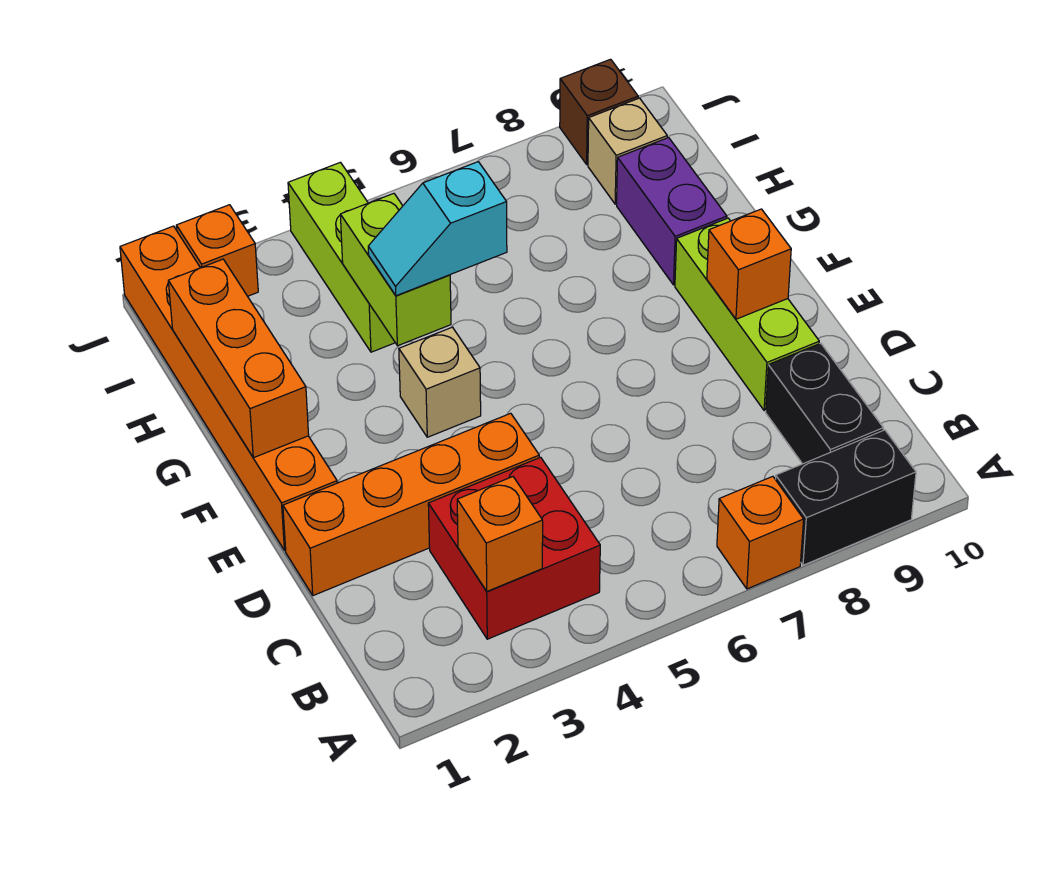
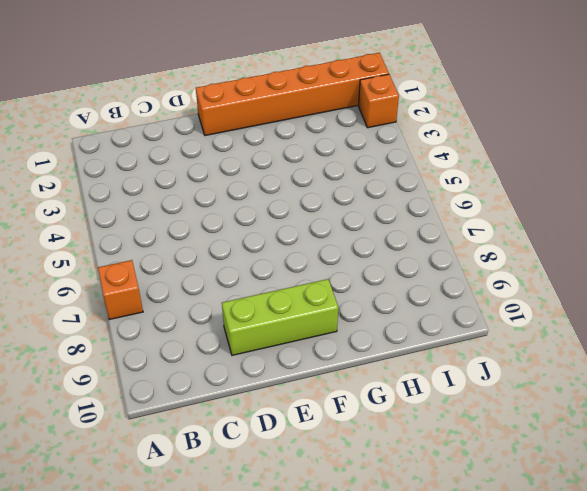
none -> black 1x2 brick [775,430,916,565]
none -> red 2x2 brick [428,457,600,639]
none -> black 1x2 brick [766,343,883,464]

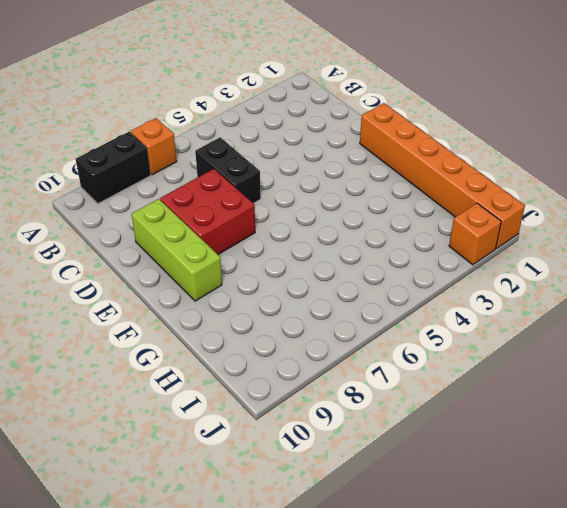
black 1x2 brick [195,137,261,203] -> black 1x2 brick moved to [766,343,883,464]
red 2x2 brick [160,169,255,254] -> red 2x2 brick moved to [428,457,600,639]
none -> orange 1x4 brick [283,413,539,596]
none -> tan 1x1 brick [399,327,481,437]
none -> purple 1x2 brick [617,138,727,285]

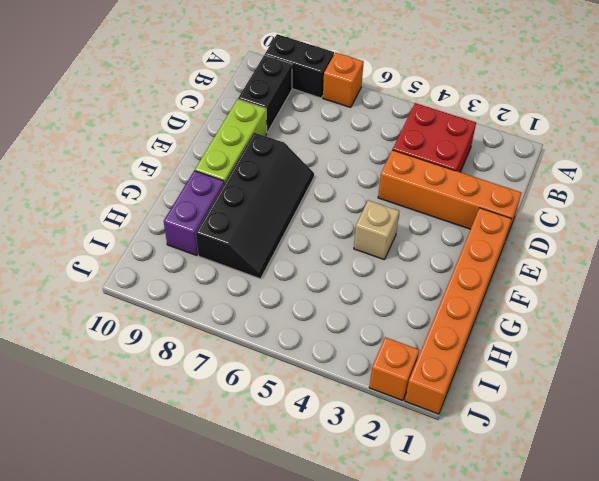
black 2x4 slope [196,133,314,279] -> none
none -> lime 1x3 brick [288,162,395,352]
none -> tan 1x1 brick [588,98,667,204]
none -> brown 1x1 brick [560,59,638,164]

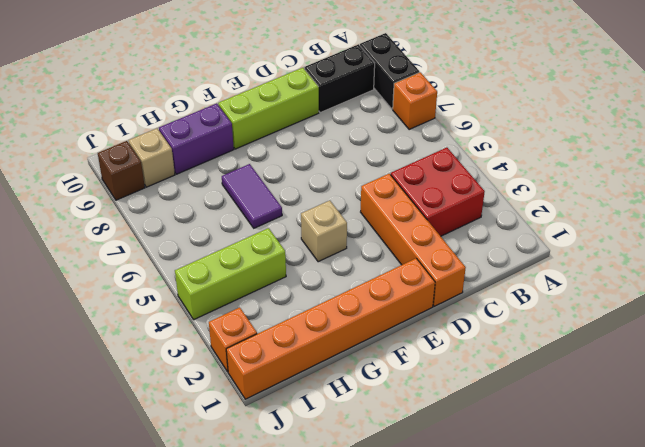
purple 1x2 tile [222,164,282,228] -> none
none -> orange 1x1 brick [457,477,543,591]
none -> orange 1x1 brick [707,209,791,319]
none -> orange 1x3 brick [168,259,309,458]

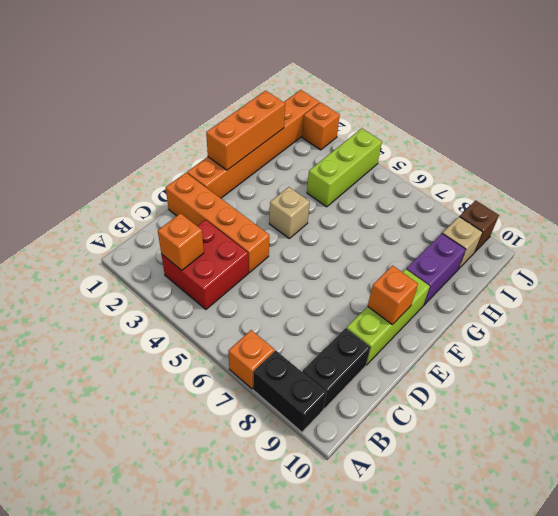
none -> lime 1x2 brick [340,194,451,346]
none -> cyan 1x2 slope [368,162,507,296]

